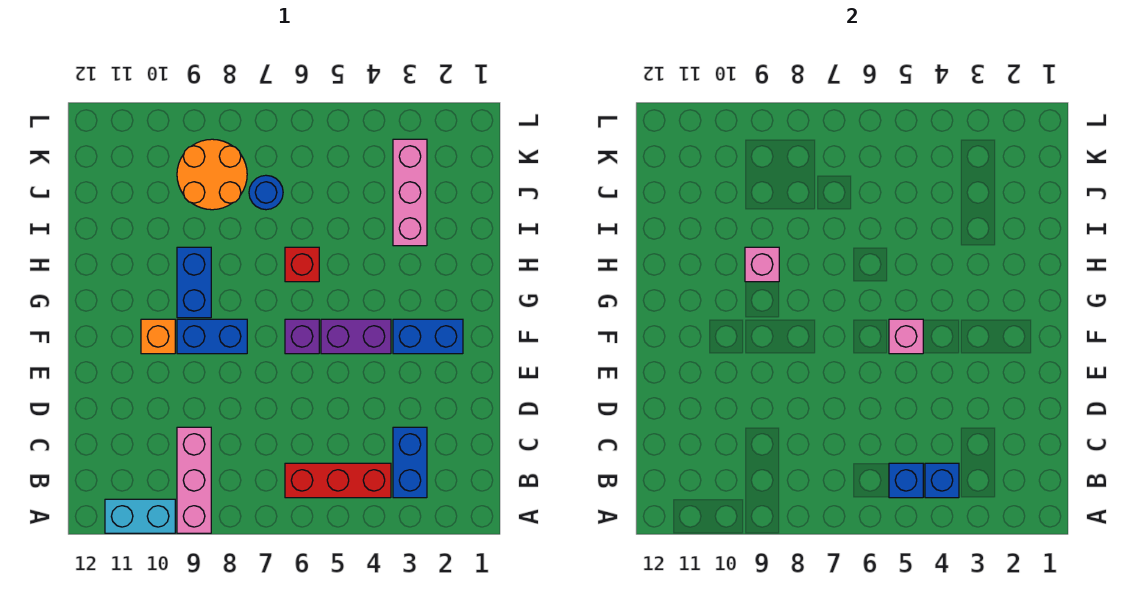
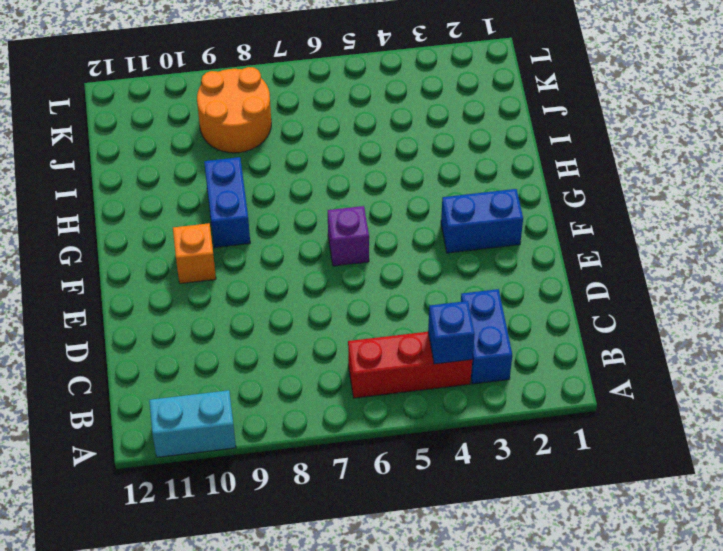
none -> pink 1x3 brick [177,427,211,533]
none -> purple 1x2 brick [321,319,391,354]
none -> blue 1x2 brick [177,319,247,354]

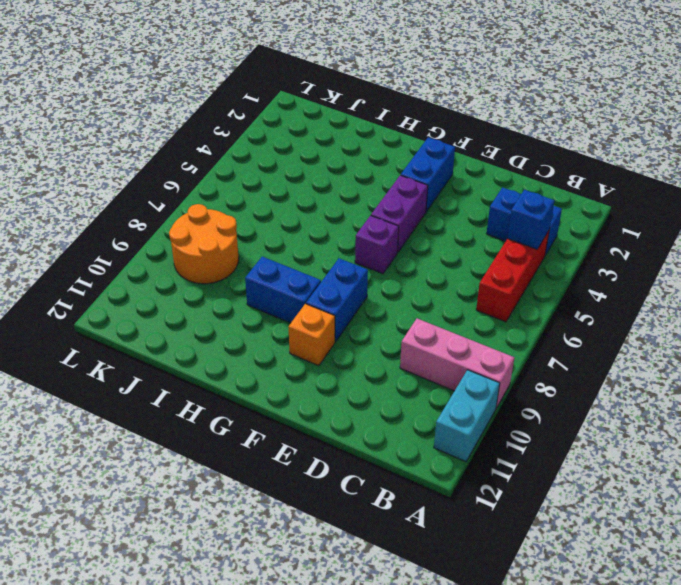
none -> red 1x1 brick [285,247,319,282]
none -> pink 1x3 brick [393,139,427,246]
none -> blue 1x1 round brick [249,175,283,210]

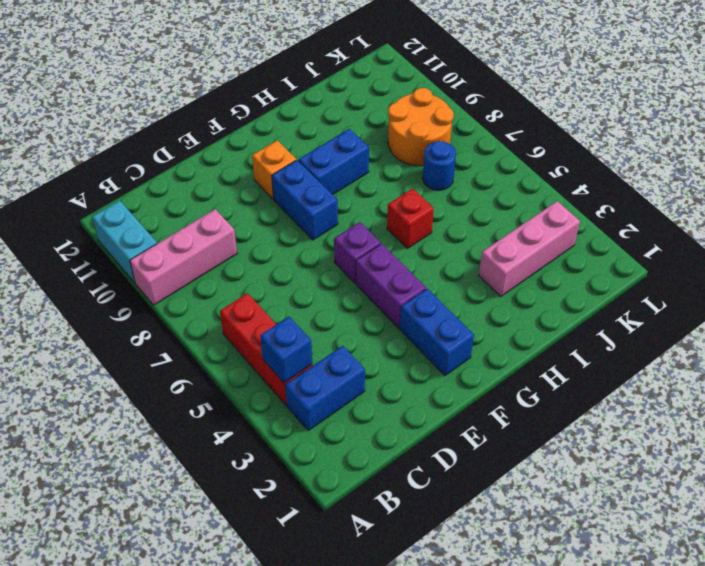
none -> blue 1x1 brick [889,463,923,498]
none -> pink 1x1 brick [889,319,923,354]
none -> pink 1x1 brick [745,247,779,282]

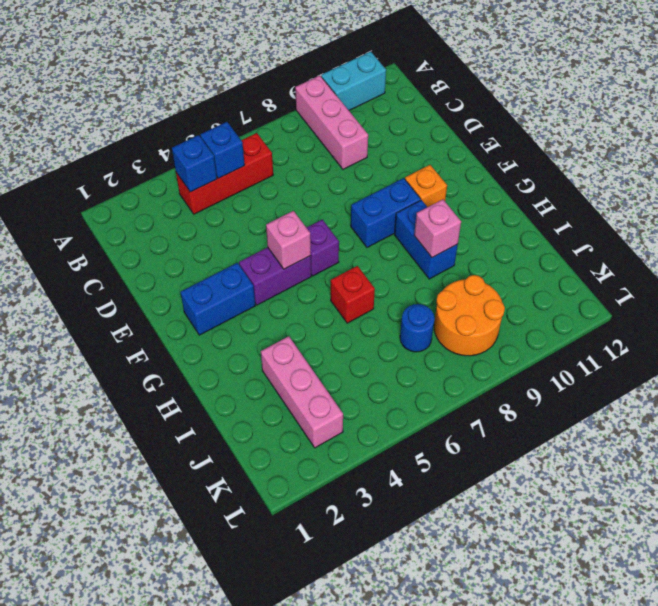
none -> blue 1x2 brick [393,427,427,498]

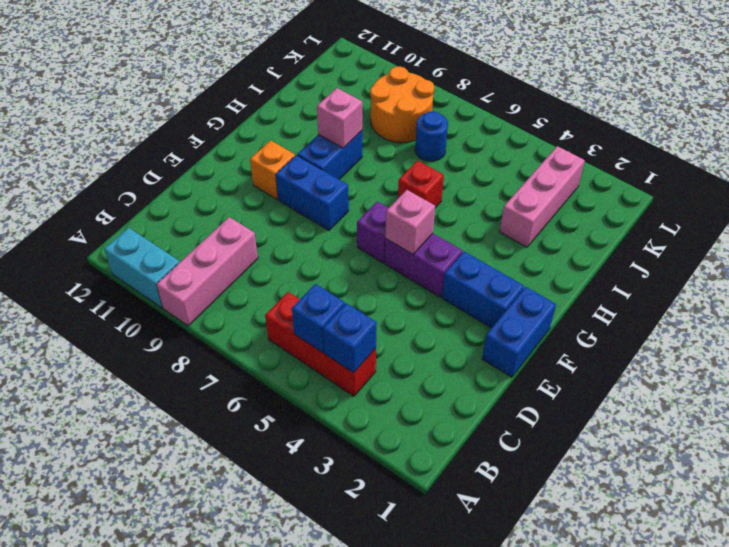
blue 1x2 brick [482,287,556,377] -> blue 1x2 brick moved to [393,427,427,498]

